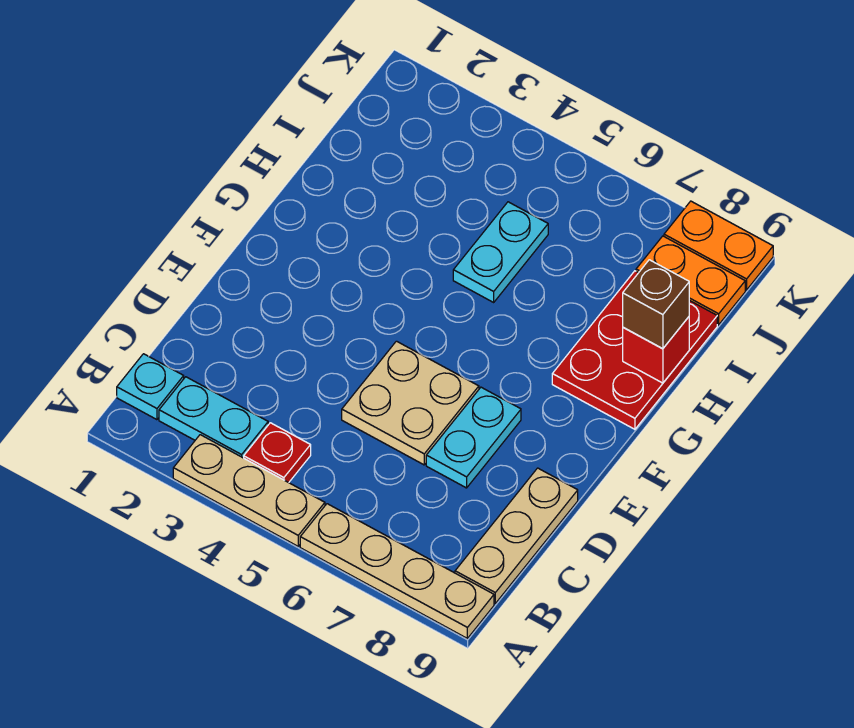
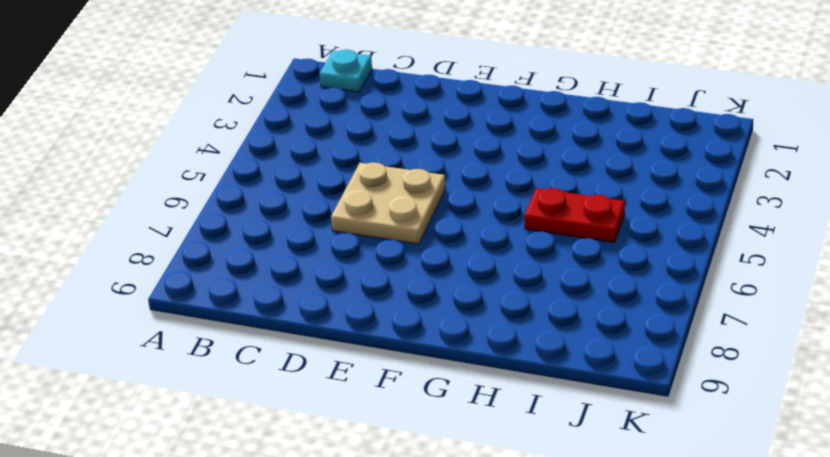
red 1x2 plate [524,188,625,243] -> cyan 1x2 plate [453,202,548,302]
none -> tan 1x3 plate [173,435,325,546]
none -> tan 1x4 plate [300,504,494,638]
none -> cyan 1x2 plate [159,377,268,458]

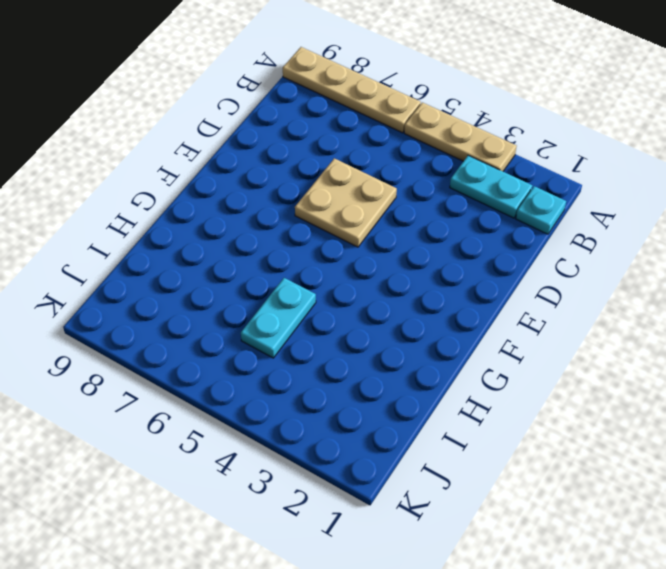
none -> red 1x1 plate [244,423,311,483]
none -> tan 1x3 plate [455,468,578,603]
none -> cyan 1x2 plate [426,387,521,488]

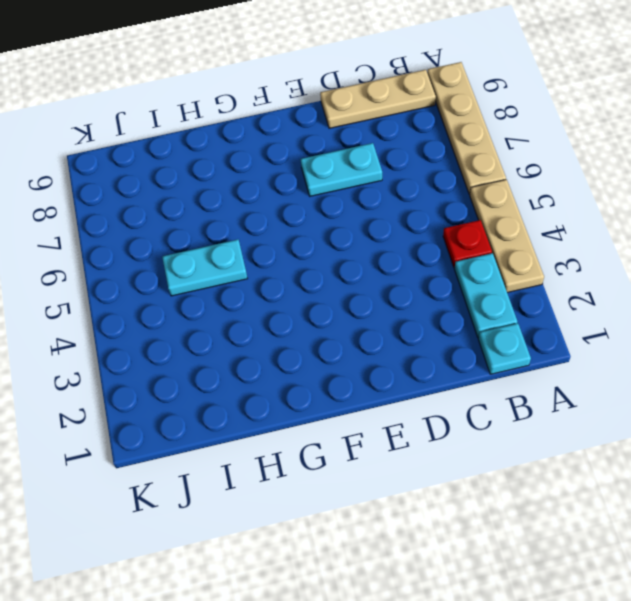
none -> tan 2x2 plate [342,341,479,465]
none -> red 2x3 plate [552,271,717,429]
none -> orange 1x2 plate [636,236,745,325]

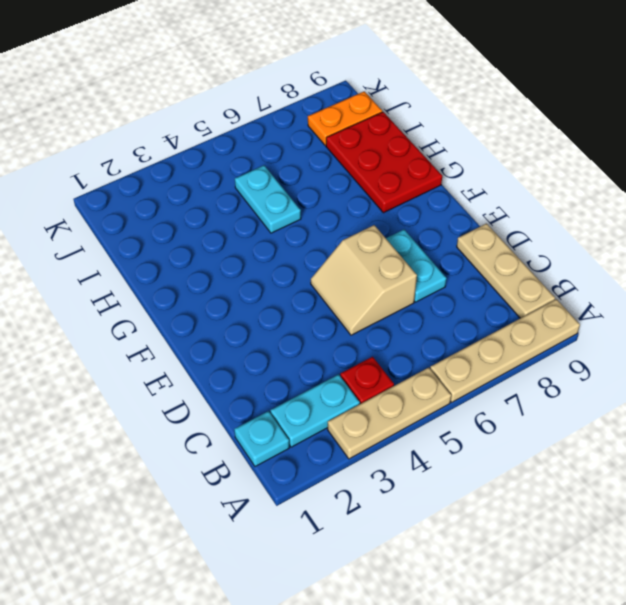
tan 2x2 slope [311,225,417,335] -> tan 2x2 plate [342,341,479,465]
none -> orange 1x2 plate [664,201,773,290]
none -> red 1x1 brick [623,317,689,383]
none -> brown 1x1 brick [623,260,689,349]

